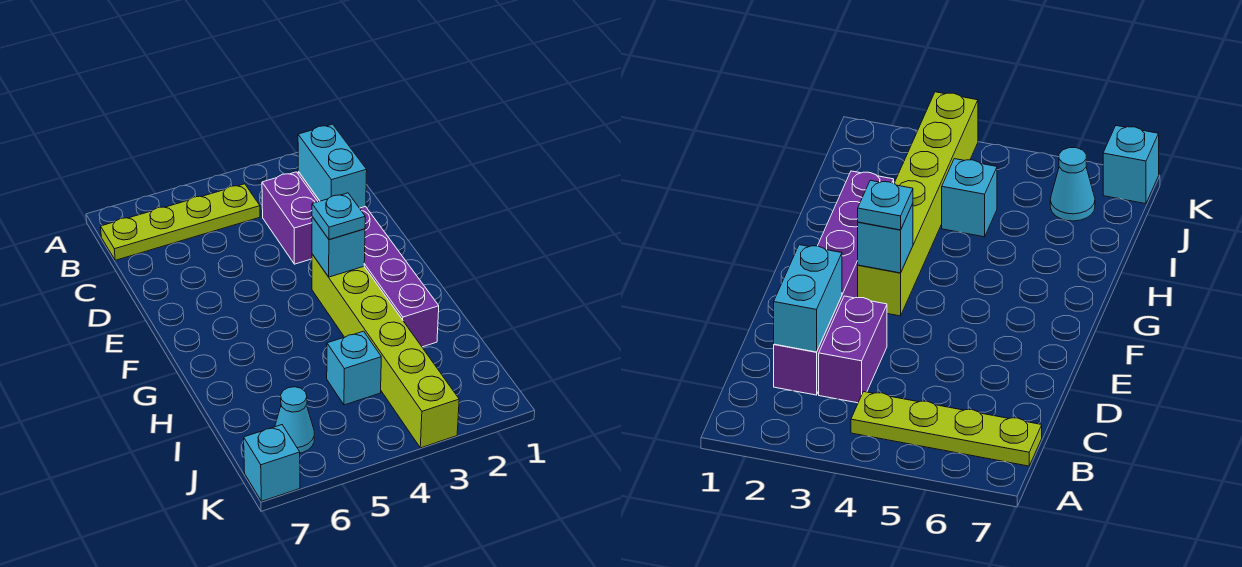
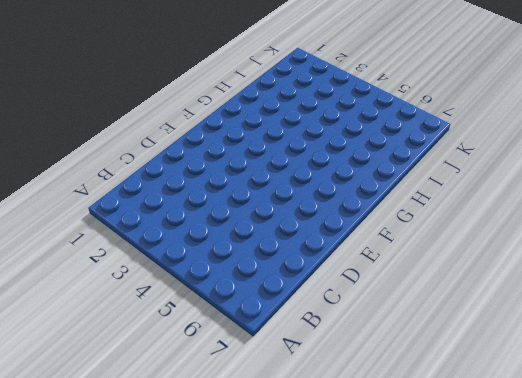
none -> lime 1x4 plate [101,184,260,260]
none -> purple 1x6 brick [298,172,439,347]

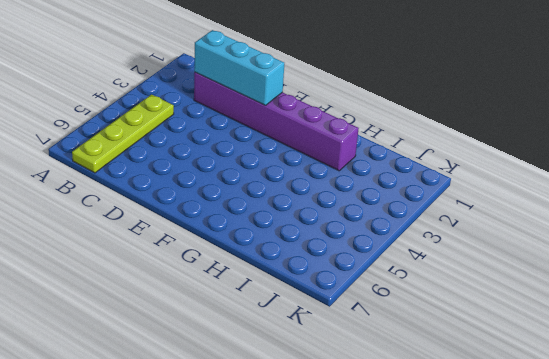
cyan 1x3 brick [194,30,284,105] -> cyan 1x2 brick [298,124,367,208]
none -> purple 1x2 brick [262,172,318,264]
none -> lime 1x6 brick [312,254,459,448]

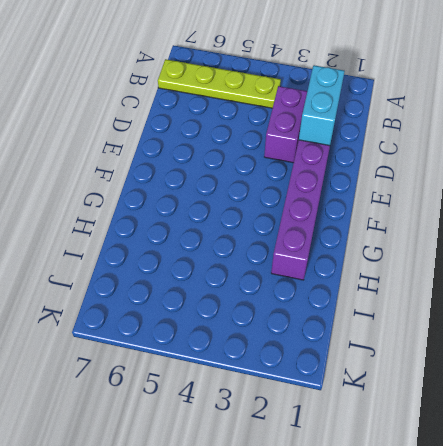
none -> lime 1x6 brick [312,254,459,448]
none -> cyan 1x1 brick [327,331,381,405]

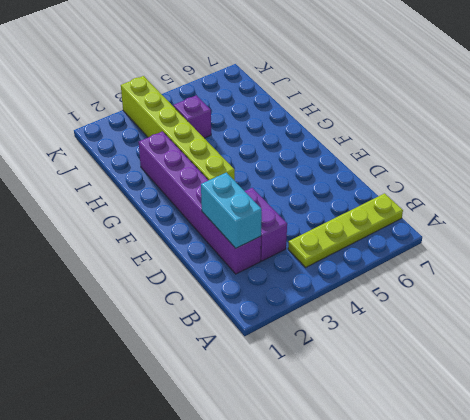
purple 1x1 brick [174,95,211,138] -> cyan 1x1 brick [327,331,381,405]
none -> cyan 1x1 cone [275,387,314,453]
none -> cyan 1x1 brick [244,425,300,501]

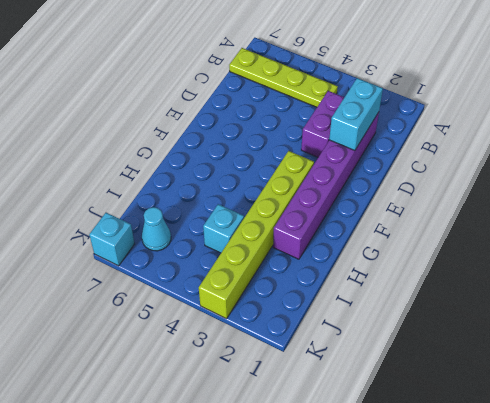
none -> cyan 1x1 brick [312,217,365,277]
none -> cyan 1x1 plate [312,193,365,239]

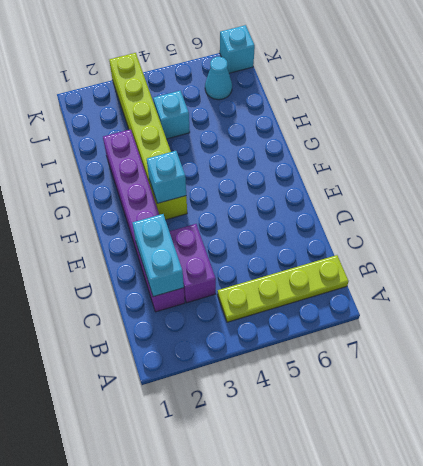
none -> cyan 1x1 plate [312,193,365,239]

